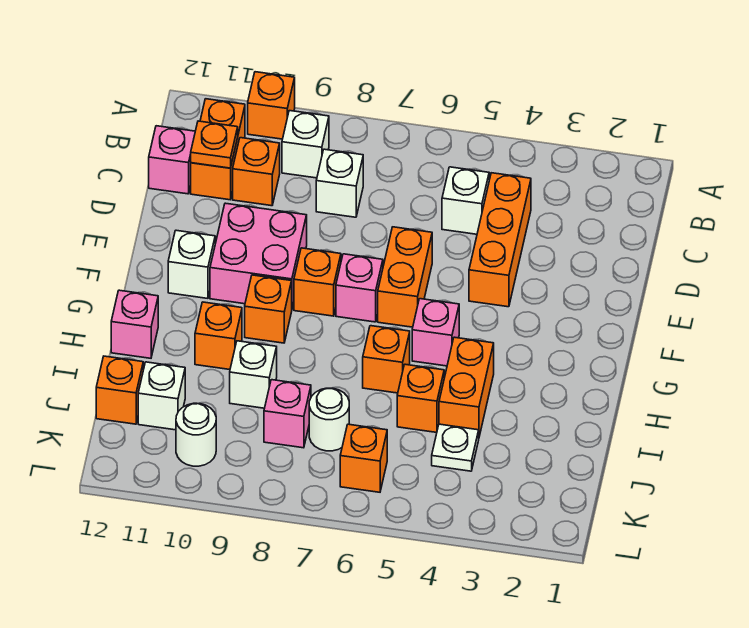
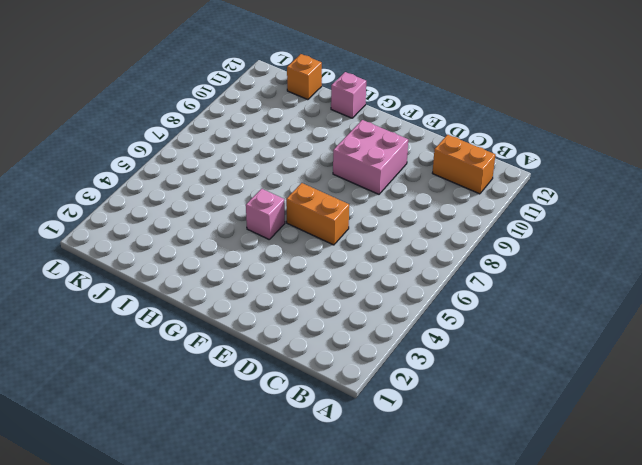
none -> orange 1x1 brick [248,72,295,139]
none -> white 1x1 brick [282,111,329,178]
none -> orange 1x3 brick [469,173,531,307]

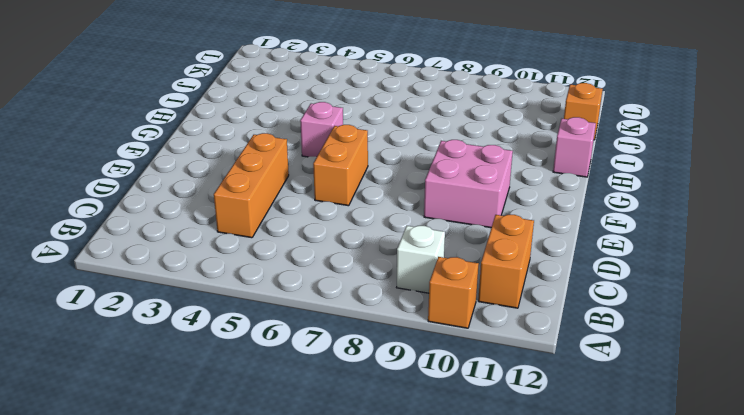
none -> white 1x1 brick [442,167,489,234]
none -> white 1x1 brick [316,149,363,217]
none -> orange 1x1 brick [233,138,280,206]

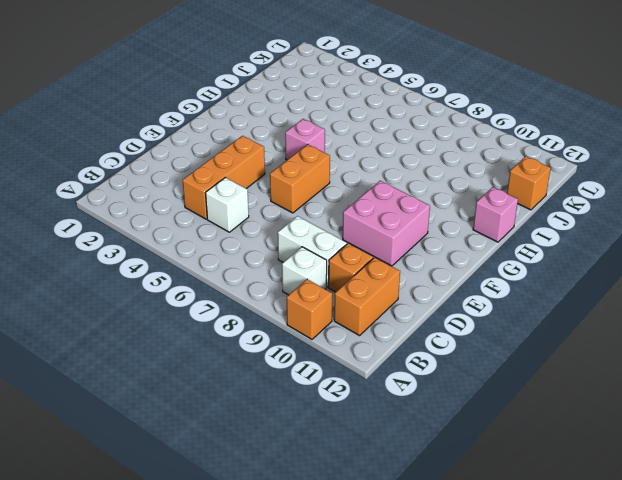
white 1x2 brick [278,216,347,287] -> white 1x1 brick [316,149,363,217]
none -> pink 1x1 brick [149,126,195,194]
none -> pink 1x1 brick [336,254,383,322]
none -> orange 1x1 brick [294,248,341,316]

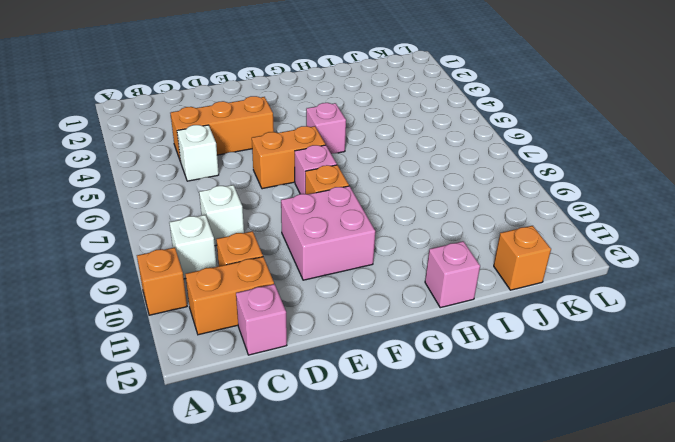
none -> white 1x1 brick [168,230,215,298]
none -> orange 1x1 brick [245,275,292,343]
none -> orange 1x2 brick [439,337,494,436]

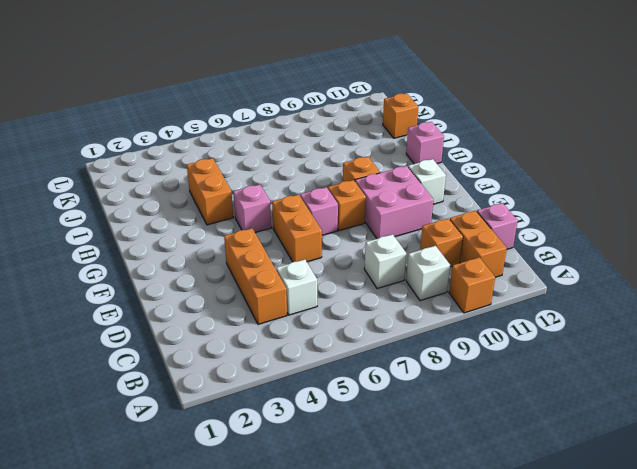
none -> orange 1x1 brick [363,326,410,393]
none -> orange 1x1 brick [195,302,242,369]
none -> orange 1x1 brick [397,364,444,432]

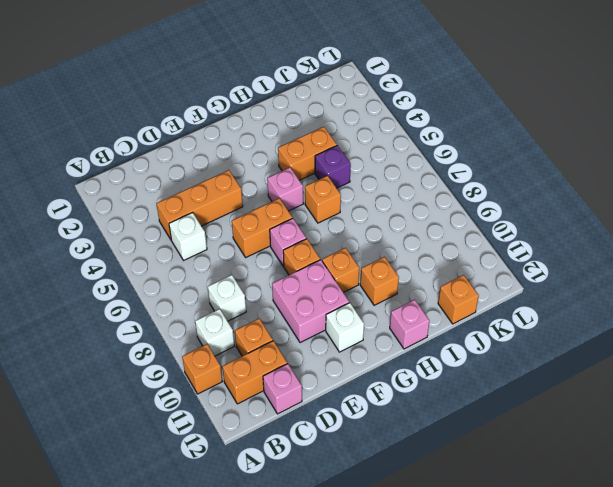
purple 1x1 brick [315,145,351,188] -> orange 1x1 brick [397,364,444,432]
none -> white 1x1 brick [230,341,277,408]
none -> white 1x1 plate [432,424,479,471]
none -> white 1x1 round brick [309,388,349,451]

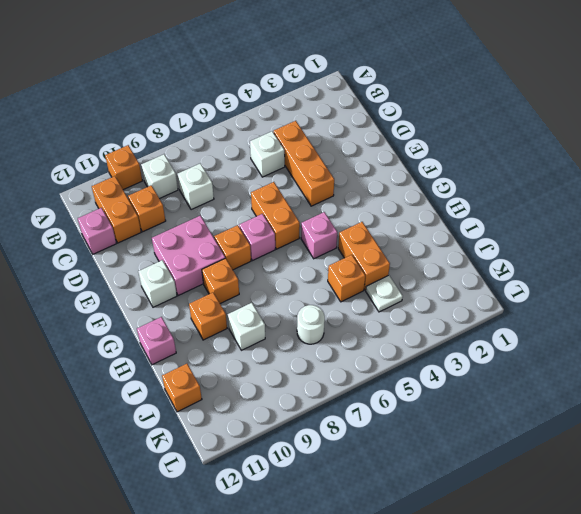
none -> orange 1x1 brick [363,326,410,393]
none -> pink 1x1 brick [264,380,311,448]
none -> white 1x1 brick [138,362,185,430]

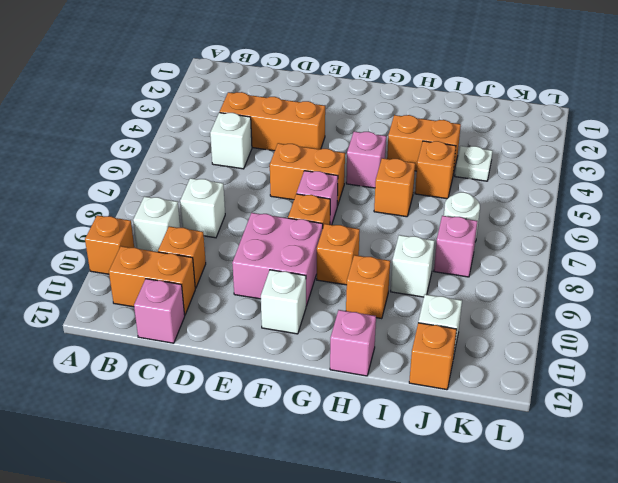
none -> orange 1x1 brick [340,424,387,492]
none -> white 1x1 round brick [176,403,216,466]
none -> orange 1x1 plate [191,121,238,168]

